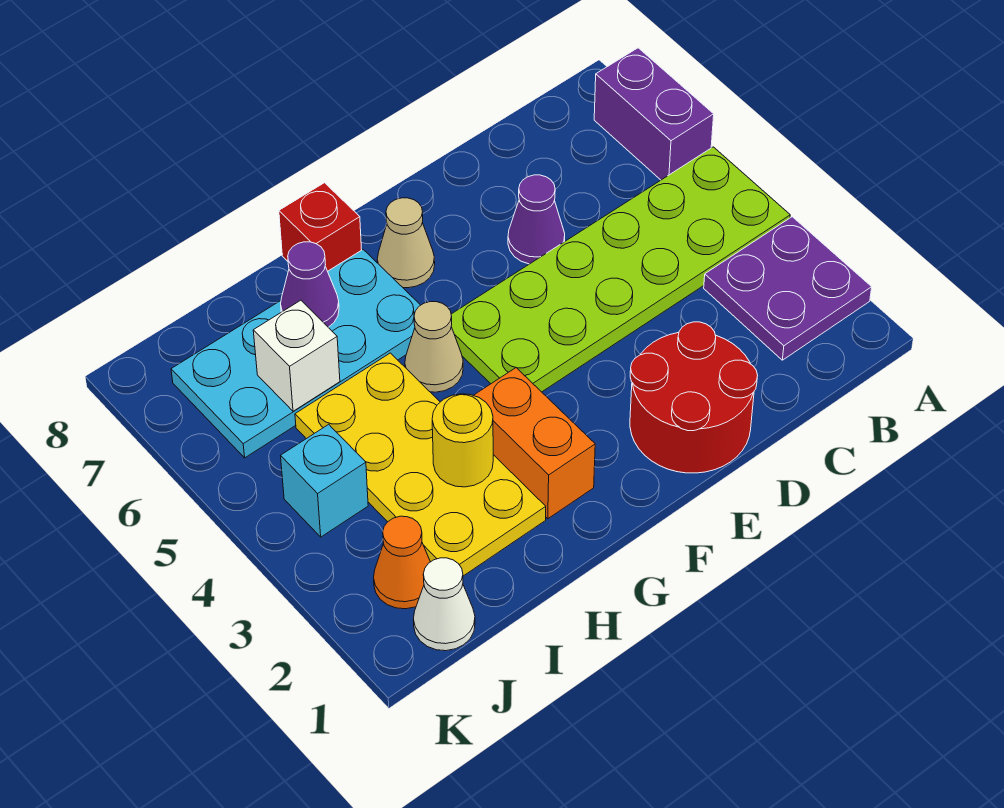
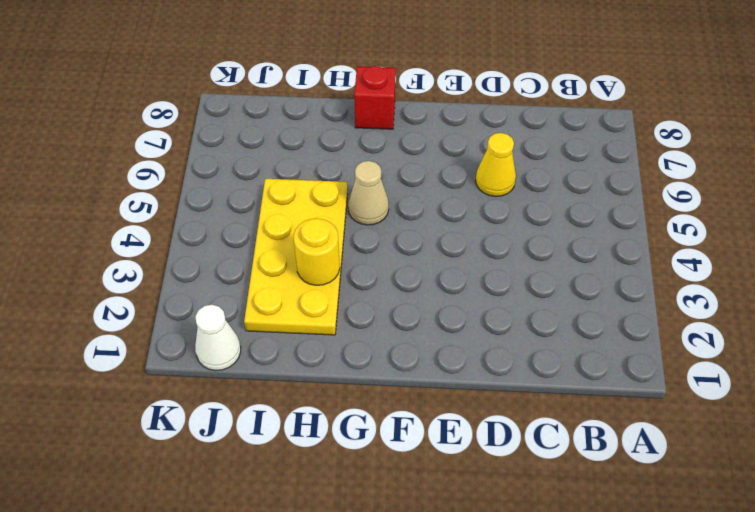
yellow 1x1 cone [476,133,516,196] -> purple 1x1 cone [508,175,565,264]
none -> purple 2x2 plate [704,217,872,360]
none -> lime 2x6 plate [451,147,790,392]
none -> purple 1x2 brick [594,48,714,180]

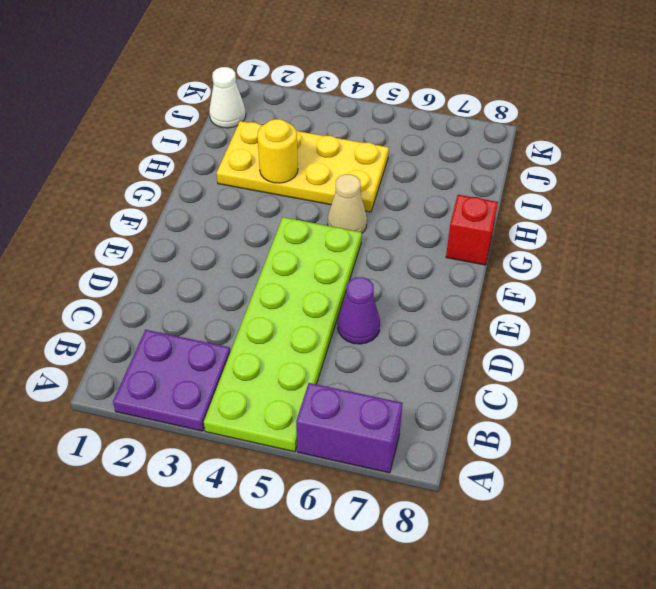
none -> red 2x2 round brick [630,322,758,473]
none -> tan 1x1 cone [377,198,435,288]
none -> orange 1x2 brick [474,368,595,519]

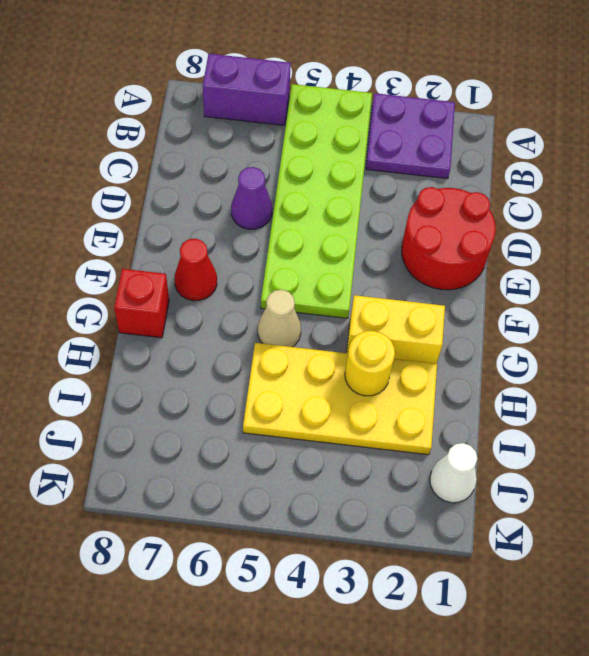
red 1x1 cone [175,239,217,301] -> tan 1x1 cone [377,198,435,288]
yellow 1x2 brick [347,295,445,364] -> orange 1x2 brick [474,368,595,519]
none -> cyan 2x4 plate [171,250,420,458]
none -> orange 1x1 cone [374,516,430,609]
none -> cyan 1x1 brick [281,424,368,537]

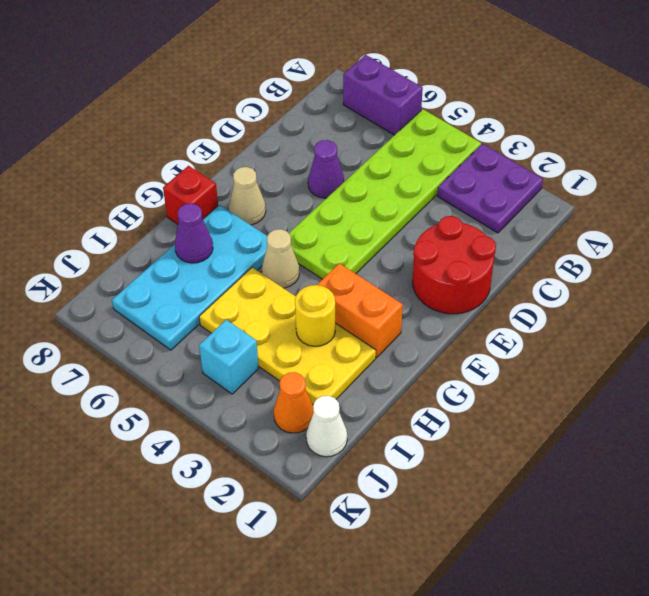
none -> white 1x1 brick [253,300,340,411]

